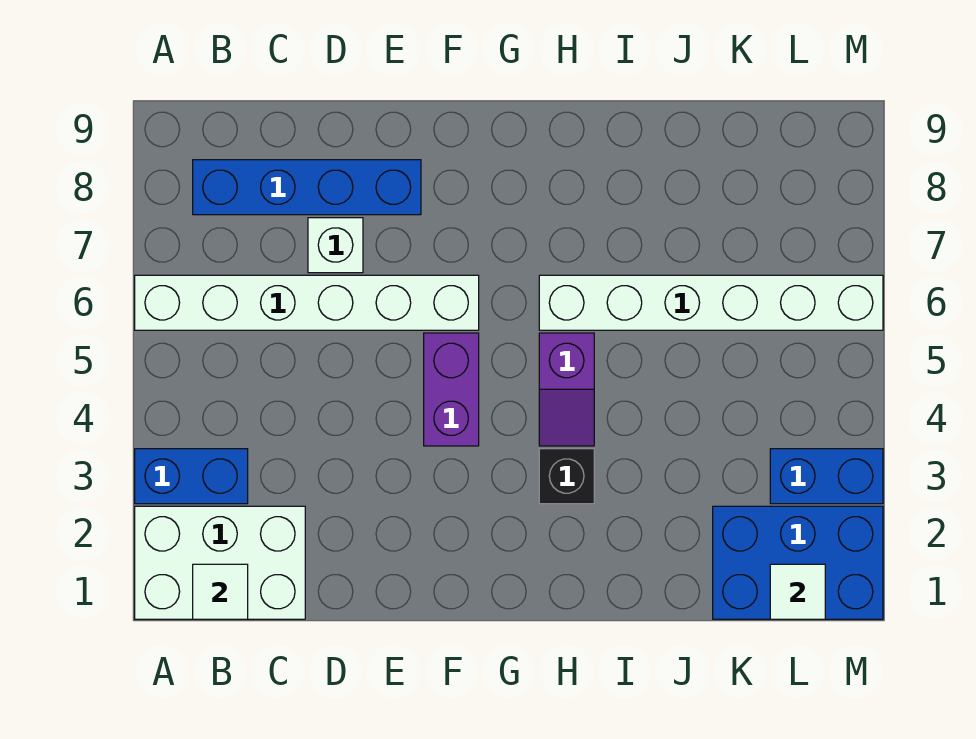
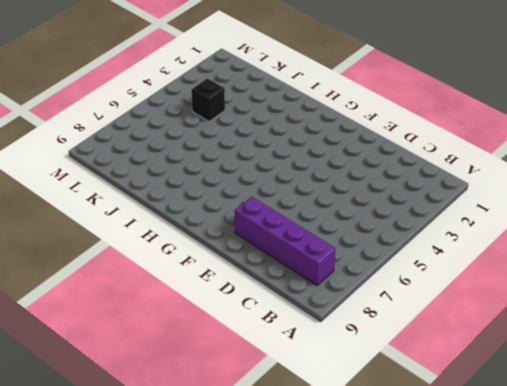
purple 1x4 brick [235,197,336,285] -> blue 1x4 brick [193,160,421,215]
black 1x1 brick [191,78,225,121] -> black 1x1 brick moved to [539,449,594,504]
none -> white 2x3 brick [135,506,305,619]
none -> blue 1x2 brick [135,449,248,504]
none -> white 1x6 brick [135,275,479,330]

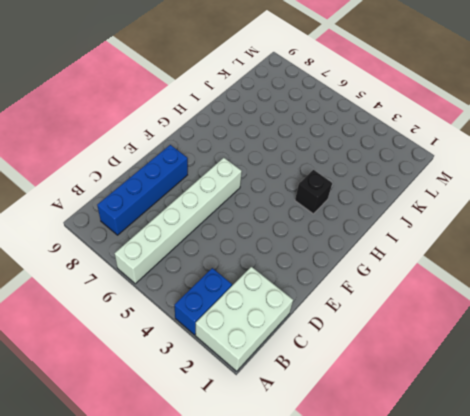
none -> white 1x1 brick [308,218,363,273]
none -> purple 1x2 brick [424,333,479,446]
none -> purple 1x2 slope [539,333,594,446]

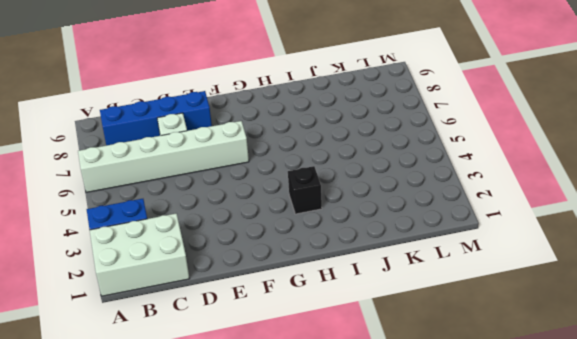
none -> purple 1x2 brick [424,333,479,446]
none -> purple 1x2 slope [539,333,594,446]
none -> white 1x6 brick [539,275,883,330]

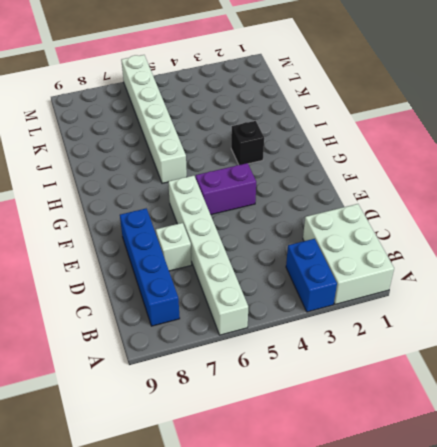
none -> purple 1x2 slope [539,333,594,446]
none -> blue 2x3 brick [713,506,883,619]
none -> blue 1x2 brick [770,449,883,504]

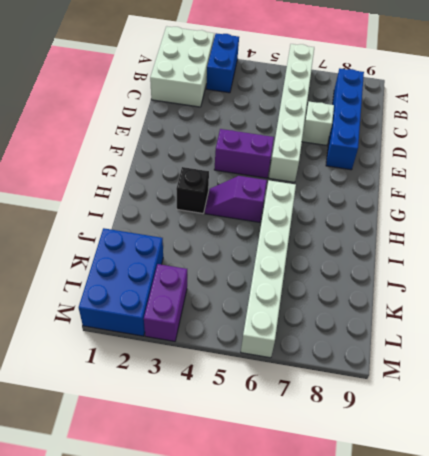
purple 1x2 brick [144,264,187,341] -> blue 1x2 brick [770,449,883,504]
none -> white 1x1 tile [193,564,248,619]
none -> white 1x1 tile [770,564,825,619]

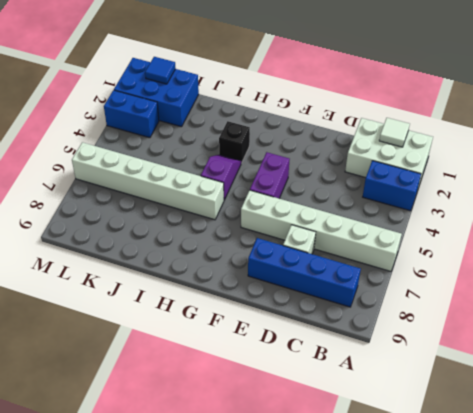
blue 1x1 tile [145,57,176,84] -> white 1x1 tile [770,564,825,619]

